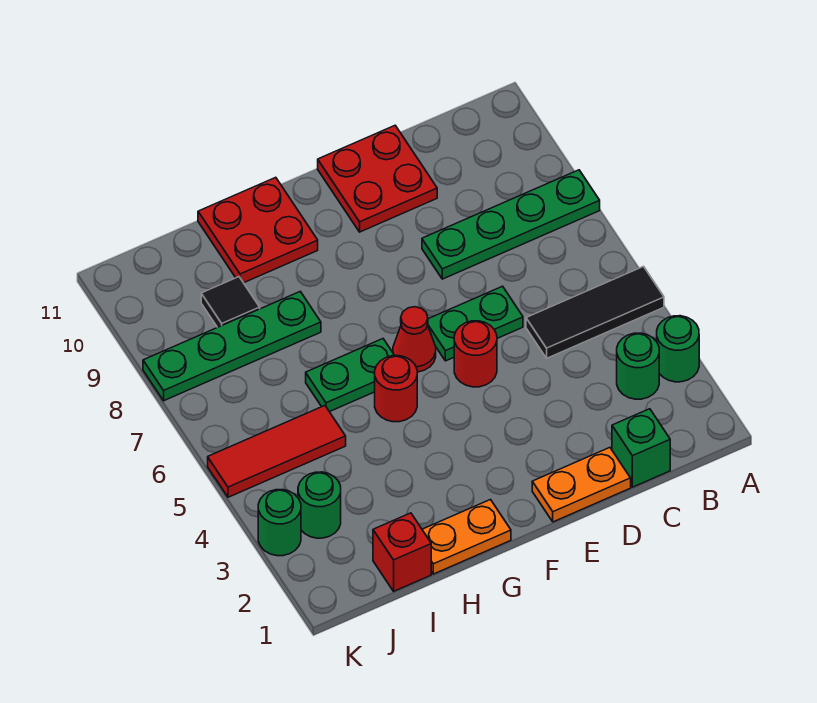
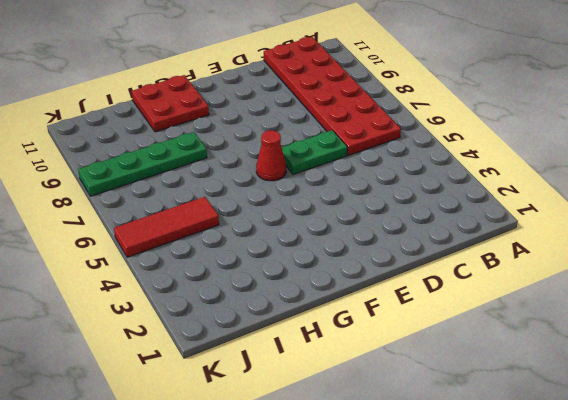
red 2x6 plate [264,37,401,155] -> green 1x4 plate [422,170,600,279]
none -> green 1x1 round brick [657,316,699,382]
none -> black 1x3 tile [526,267,664,358]
none -> green 1x1 round brick [617,333,659,399]

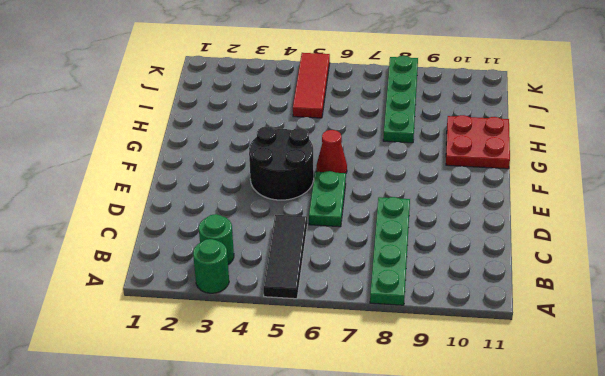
black 2x2 round brick [249,127,314,200] -> red 1x1 round brick [454,321,497,387]
none -> green 1x1 brick [612,409,670,487]
none -> orange 1x2 plate [532,448,631,522]
none -> red 2x2 plate [318,126,437,232]

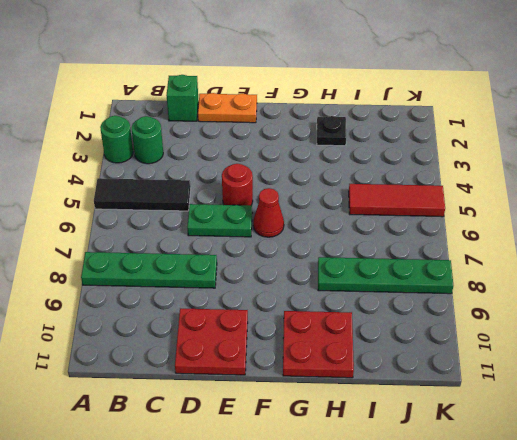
black 1x1 plate [317,116,346,146] -> none
none -> orange 1x2 plate [422,500,511,574]
none -> red 1x1 round brick [375,356,417,422]
none -> green 1x2 plate [306,339,395,412]

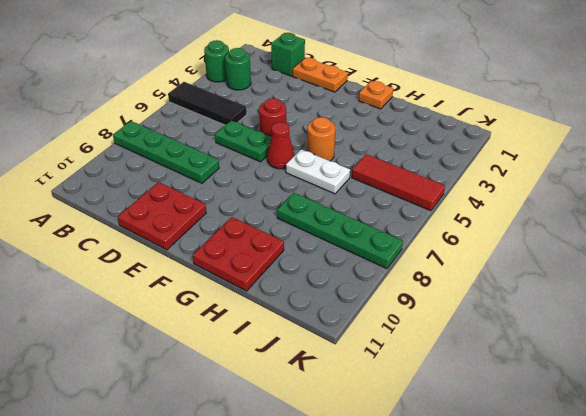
orange 1x1 plate [359,81,393,109] -> orange 1x2 plate [422,500,511,574]
orange 1x1 round brick [307,117,335,161] -> red 1x1 round brick [375,356,417,422]
white 1x2 plate [286,149,350,194] -> green 1x2 plate [306,339,395,412]
none -> red 1x1 brick [373,513,431,591]
none -> black 1x1 tile [201,277,260,327]
none -> green 1x1 round brick [298,472,341,538]

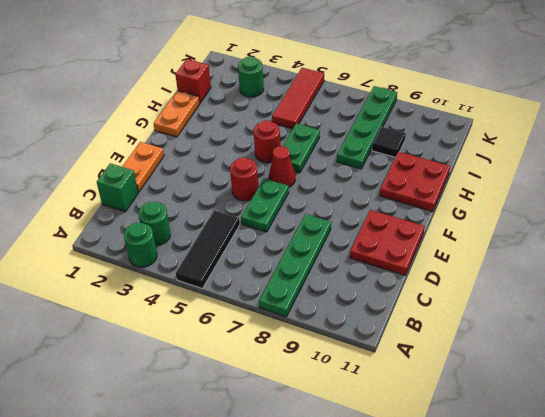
none -> green 1x1 round brick [258,490,301,556]

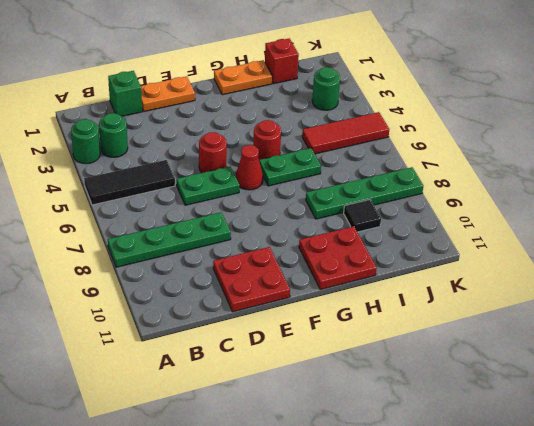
none -> green 1x1 round brick [258,490,301,556]

